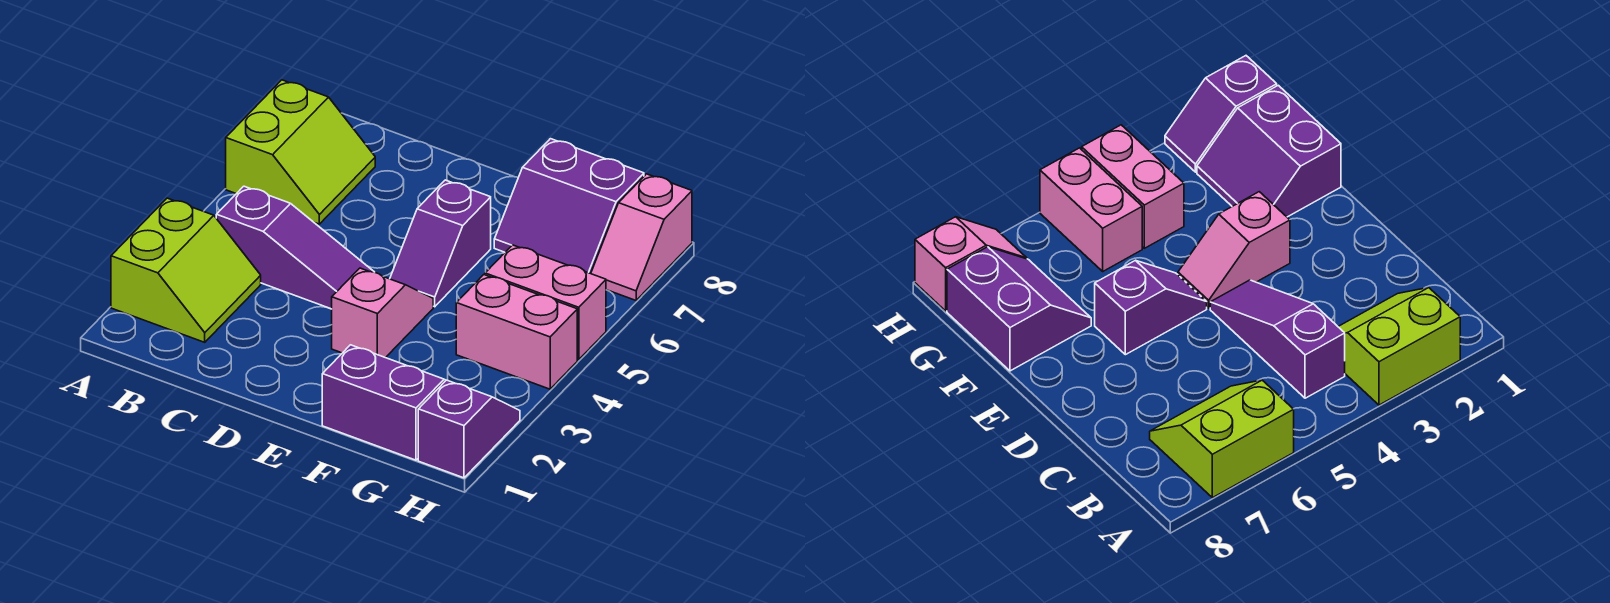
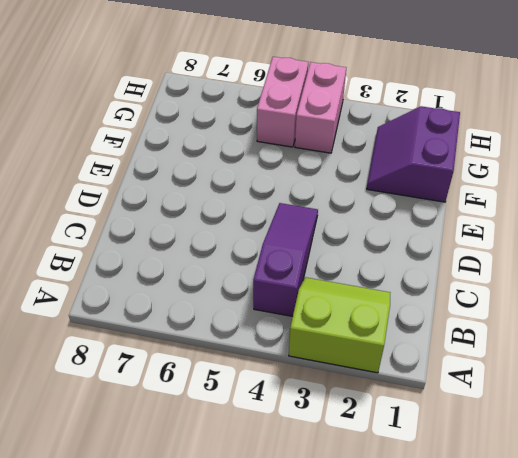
none -> lime 2x2 slope [226,80,375,224]
none -> pink 1x2 slope [332,268,433,358]

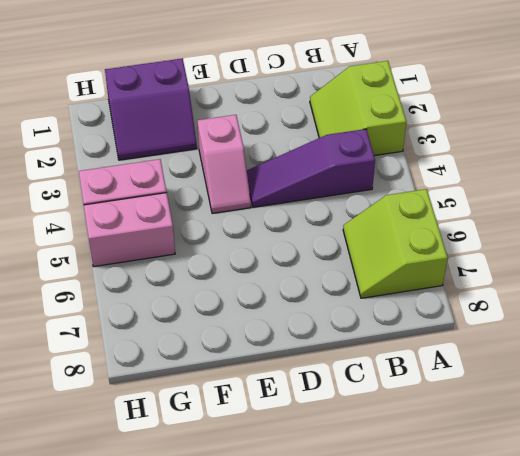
none -> purple 1x2 slope [390,180,491,307]
none -> purple 2x2 slope [494,139,644,274]

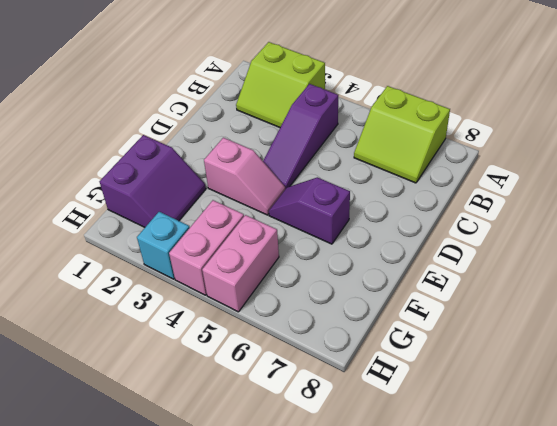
cyan 1x1 brick [137,212,190,279] -> none
none -> purple 2x2 slope [494,139,644,274]
none -> purple 1x2 slope [418,380,520,478]

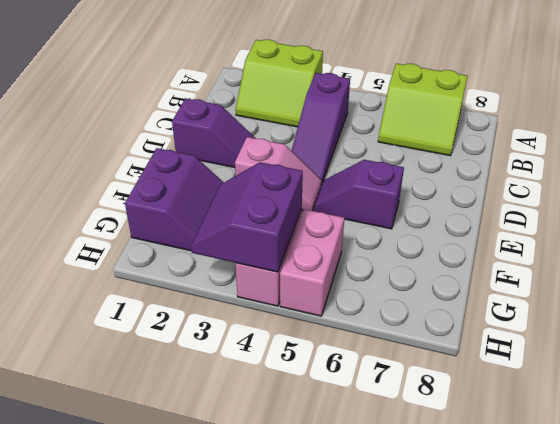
purple 1x2 slope [172,98,256,167] -> purple 1x2 slope moved to [418,380,520,478]
purple 2x2 slope [191,162,303,272] -> purple 2x2 slope moved to [494,139,644,274]
none -> pink 1x2 slope [591,174,692,300]

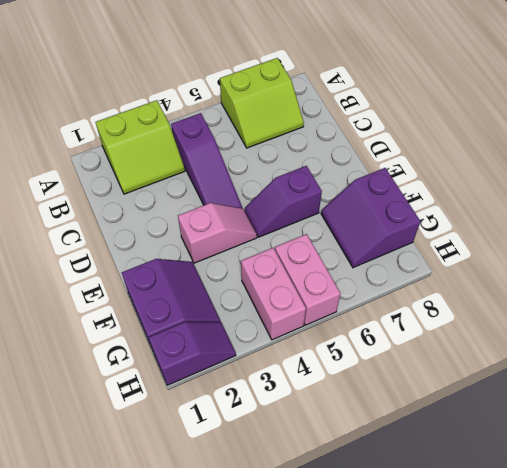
none -> pink 1x2 slope [591,174,692,300]

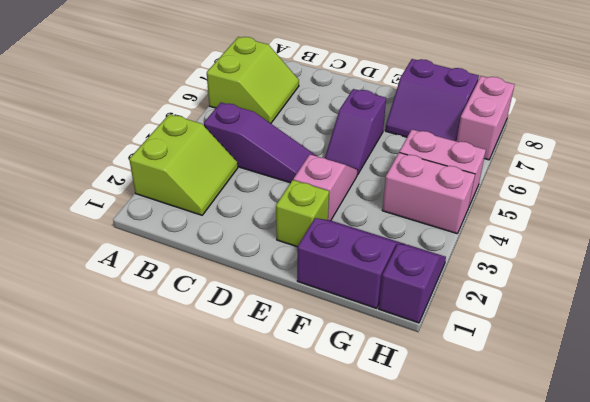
lime 1x1 brick [276,180,329,247] -> none
pink 1x2 brick [457,76,515,160] -> pink 1x2 slope [591,174,692,300]

